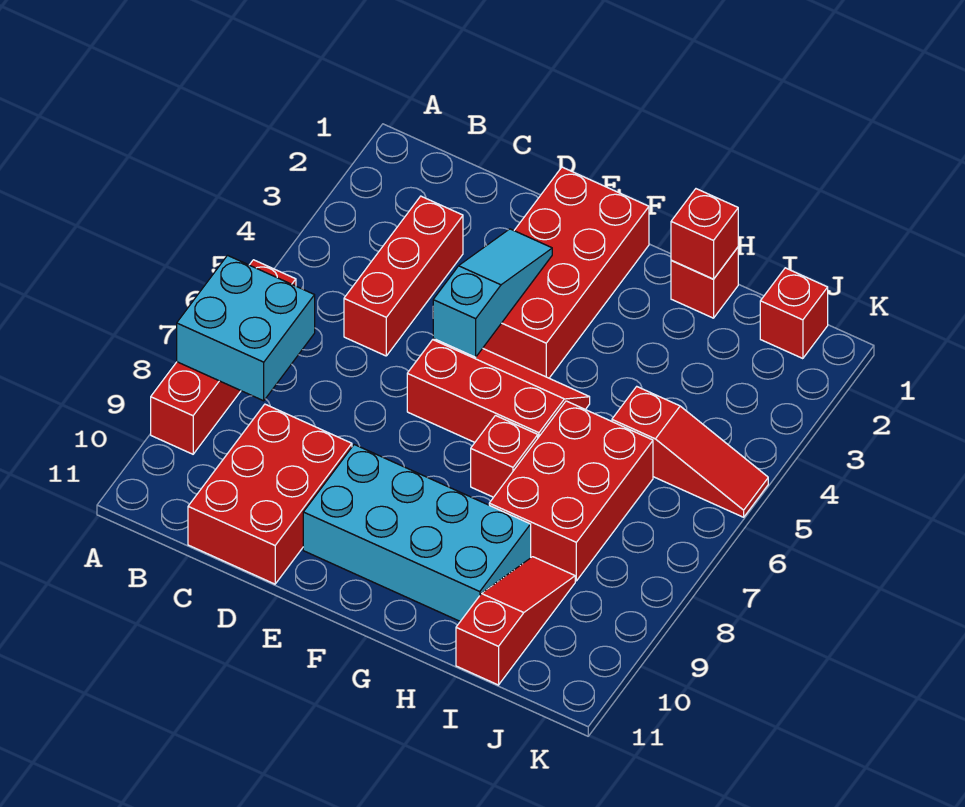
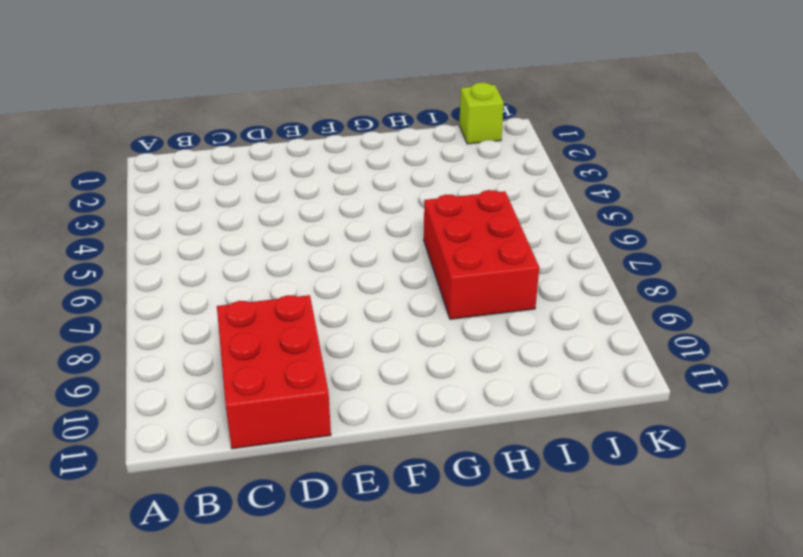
lime 1x1 brick [459,83,504,144] -> red 1x1 brick [760,268,828,359]
none -> red 1x4 brick [151,260,296,454]
none -> red 1x3 brick [344,196,463,356]
none -> red 2x4 brick [483,167,649,378]

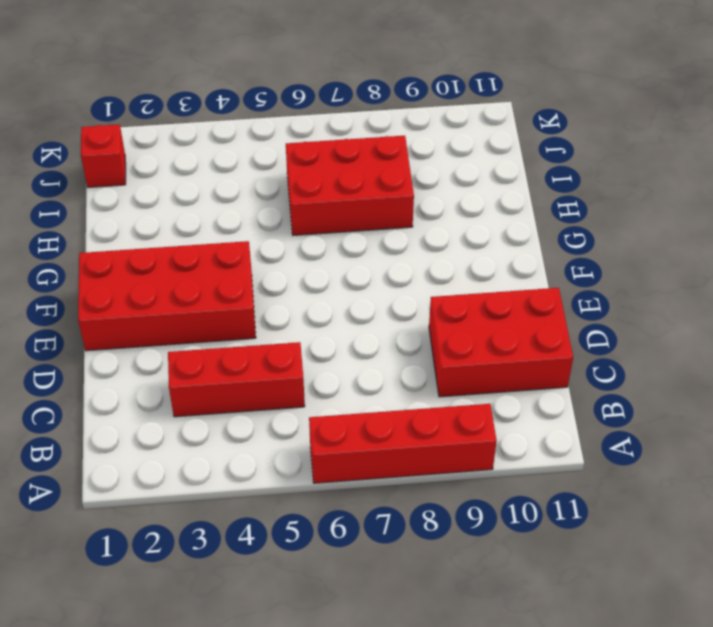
none -> red 2x3 slope [407,339,590,442]
none -> cyan 2x4 brick [303,445,531,621]
none -> red 1x1 brick [471,416,538,497]

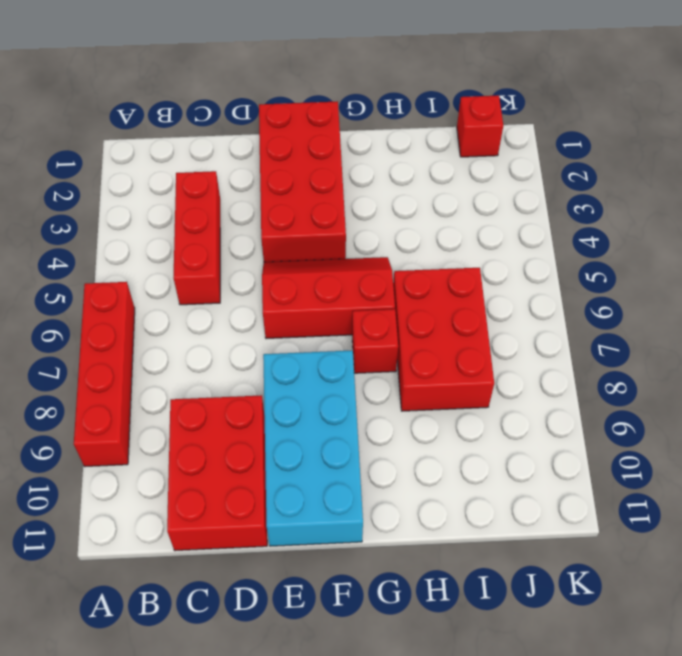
cyan 2x4 brick [263,350,363,546] -> cyan 2x4 brick turned to [303,445,531,621]
none -> red 1x1 brick [671,247,738,318]
none -> red 1x3 slope [612,387,768,517]
none -> red 1x3 slope [456,557,575,685]

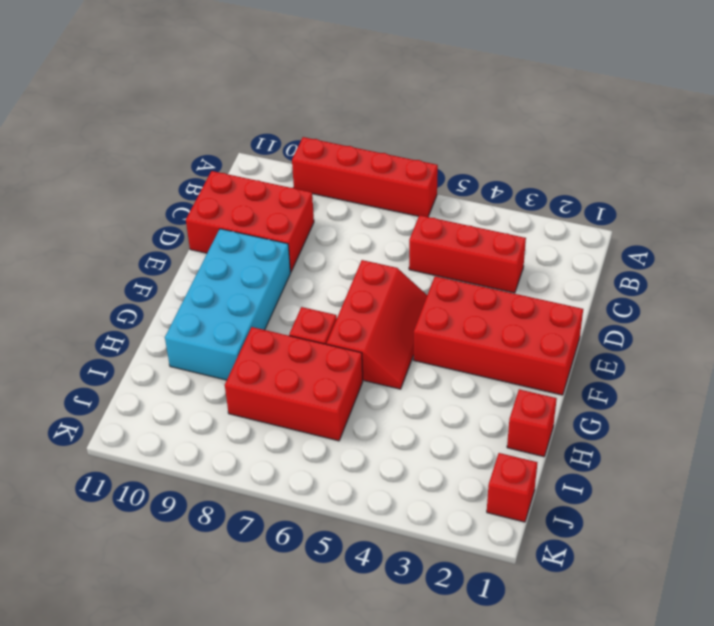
none -> red 1x3 slope [612,387,768,517]
none -> red 1x3 slope [456,557,575,685]
none -> cyan 2x2 brick [177,255,315,401]

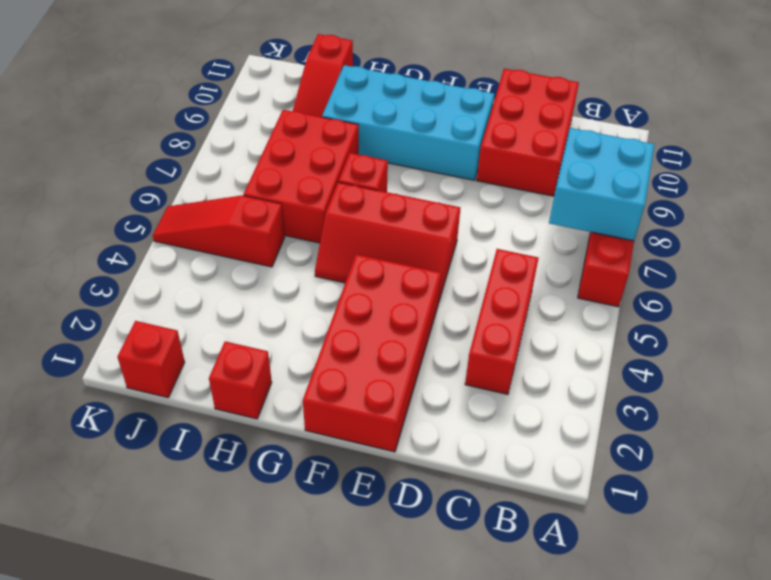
none -> cyan 1x3 slope [433,229,552,357]
none -> red 1x1 brick [671,189,738,279]

